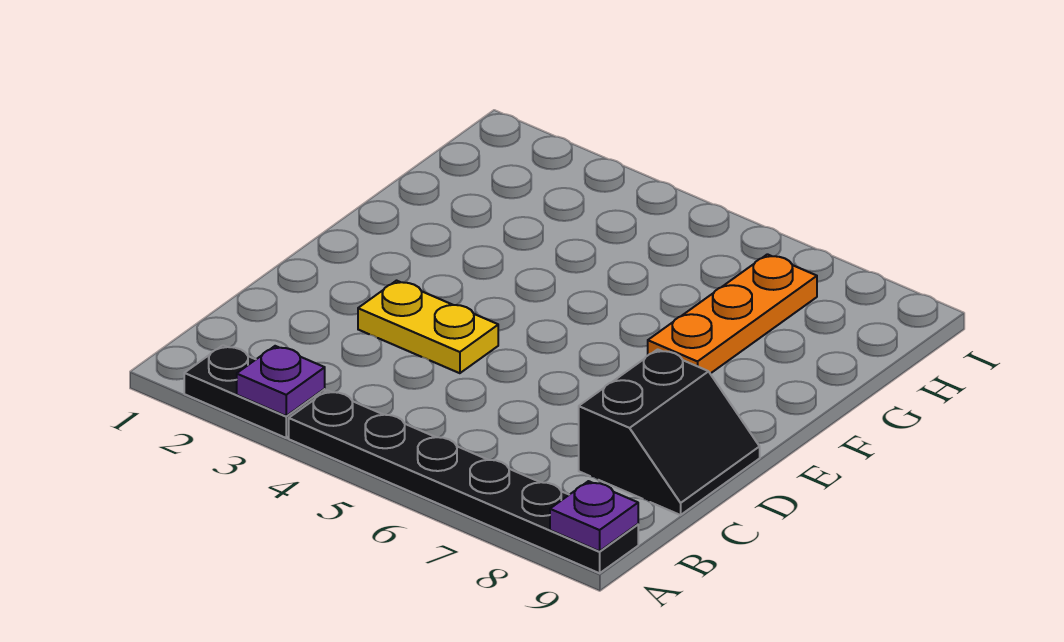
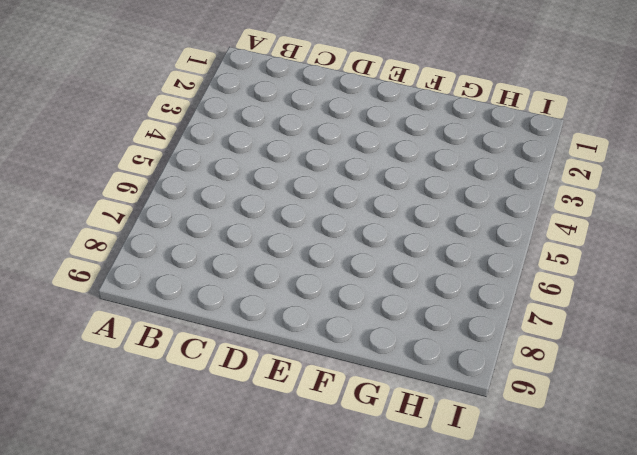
none -> black 1x2 plate [184,345,325,438]
none -> black 1x6 plate [289,390,638,573]

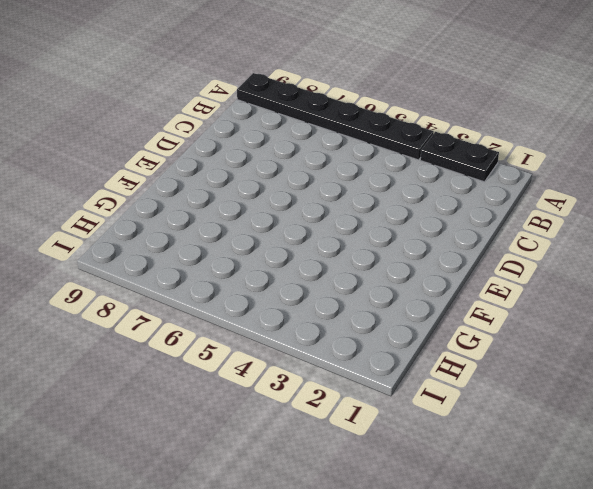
none -> black 2x2 slope [579,349,760,515]
none -> yellow 1x2 plate [358,281,498,373]

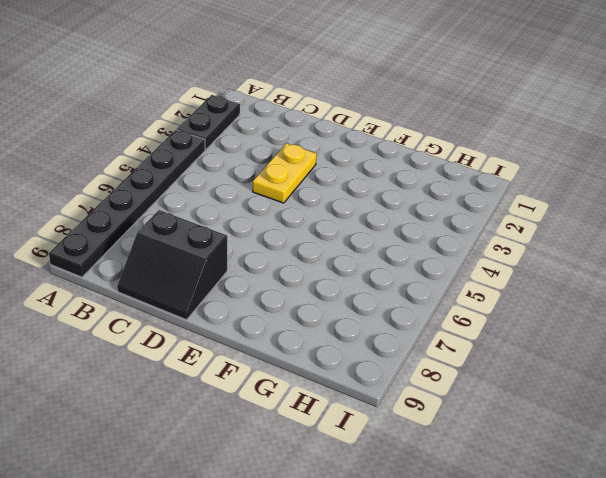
none -> orange 1x3 plate [648,254,817,374]
none -> purple 1x1 plate [237,346,325,416]

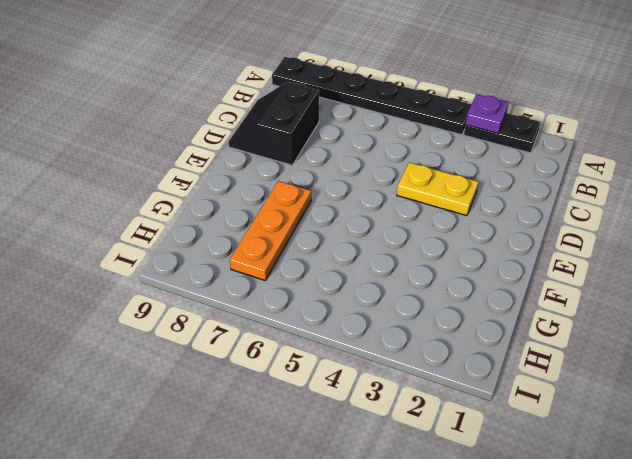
none -> purple 1x1 plate [550,481,638,551]

